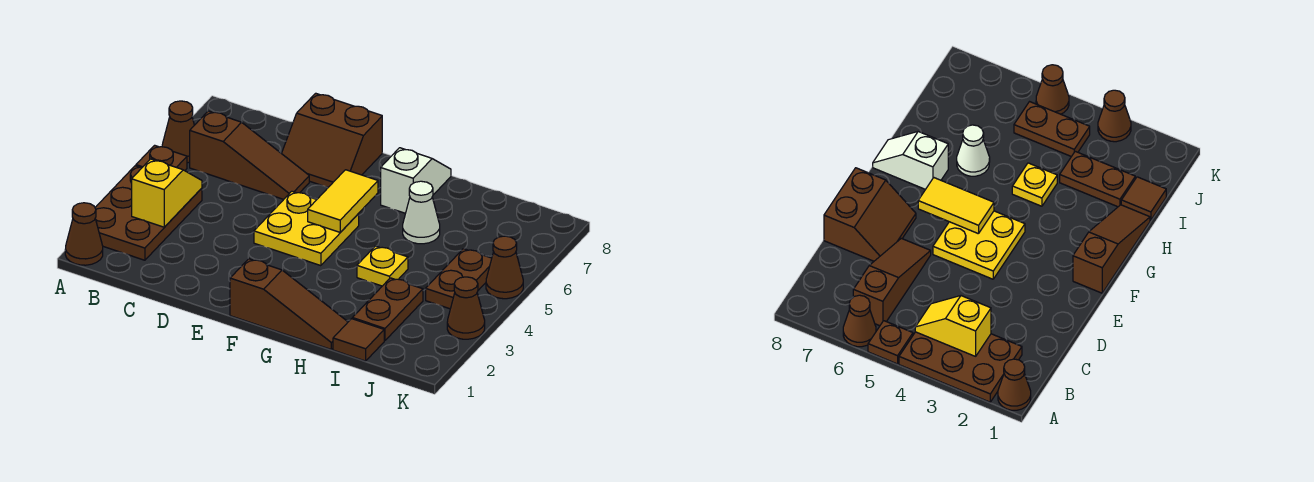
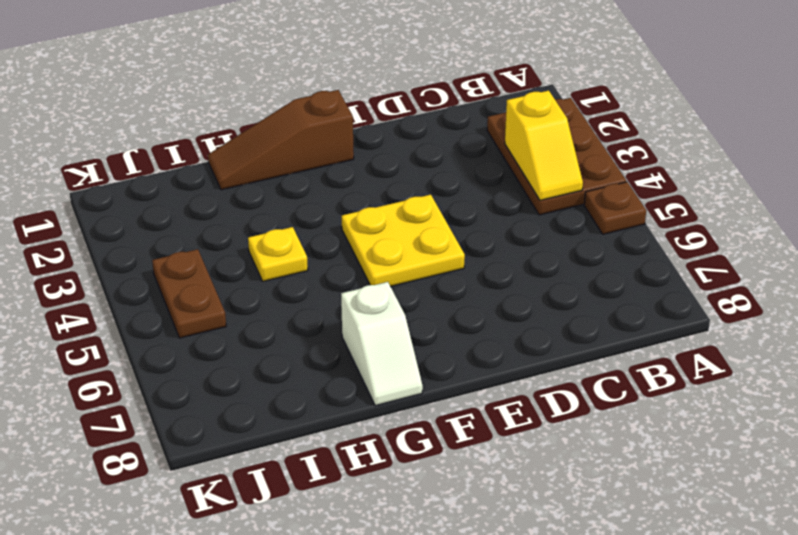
none -> brown 1x1 cone [65,203,103,265]
none -> brown 1x1 cone [162,101,194,163]
none -> brown 1x3 slope [190,111,309,199]

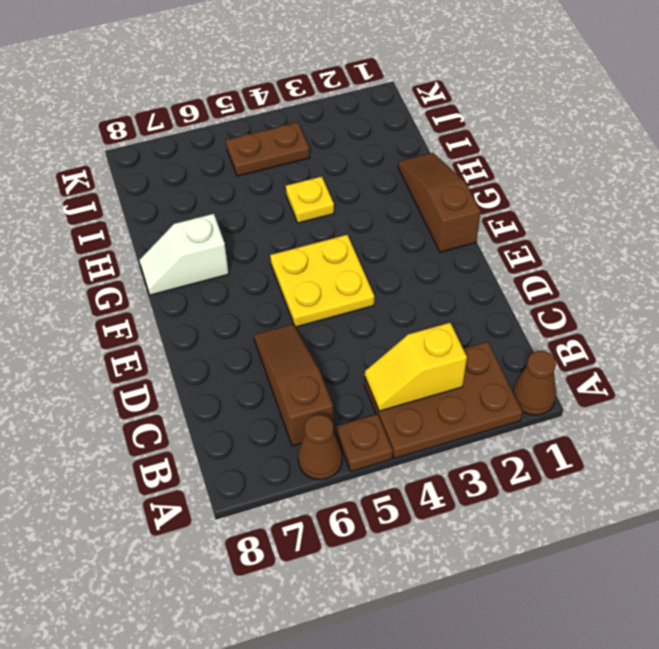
none -> brown 2x2 slope [281,93,382,187]
none -> white 1x1 cone [403,181,440,244]
none -> brown 1x1 tile [333,319,384,361]

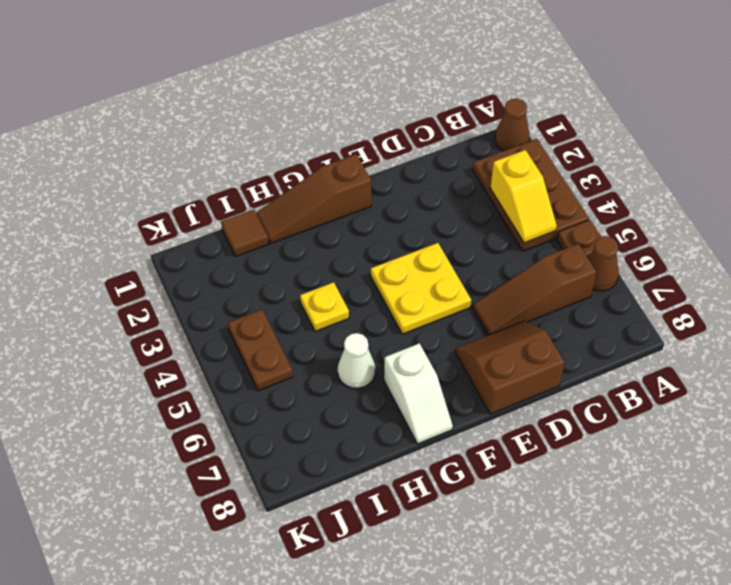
none -> brown 1x2 plate [352,278,423,341]
none -> brown 1x1 cone [447,277,485,339]
none -> brown 1x1 cone [486,236,523,299]

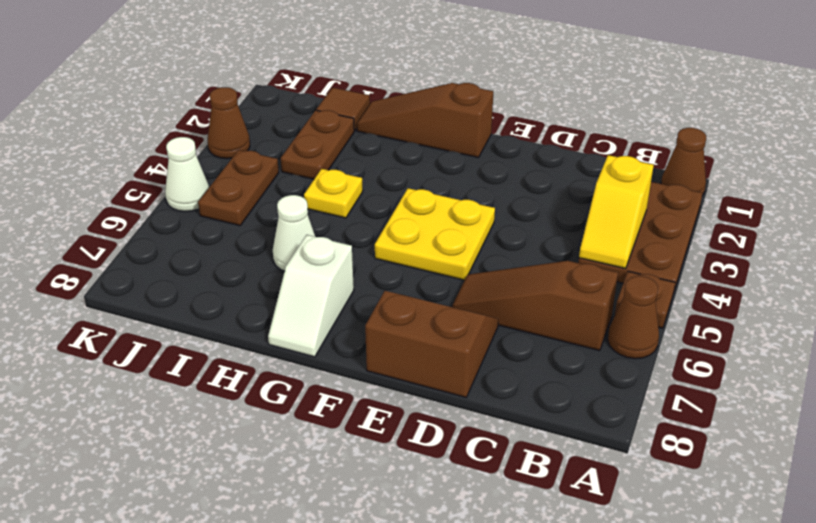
white 1x1 cone [165,137,209,211] -> brown 1x1 cone [486,236,523,299]
none -> yellow 1x2 tile [308,170,378,232]

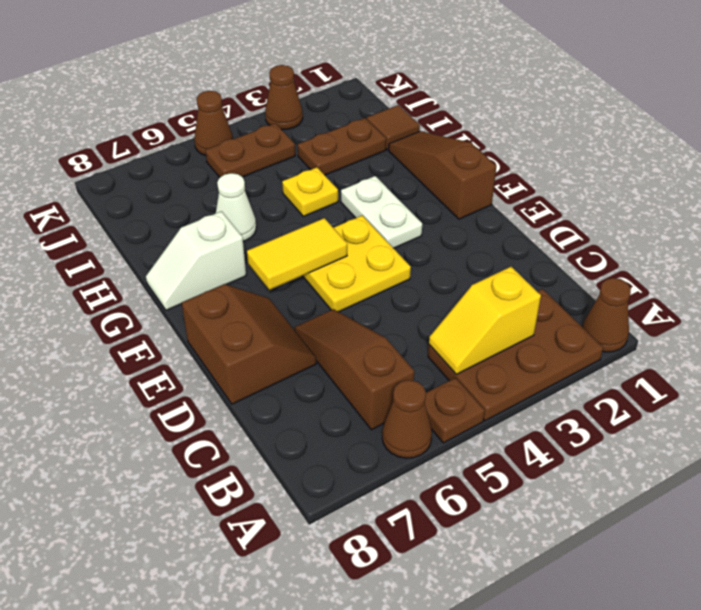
white 1x2 plate [341,176,422,248] -> none

